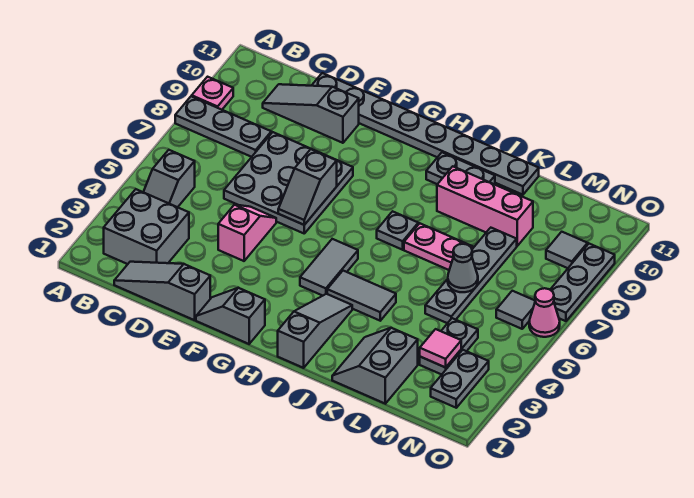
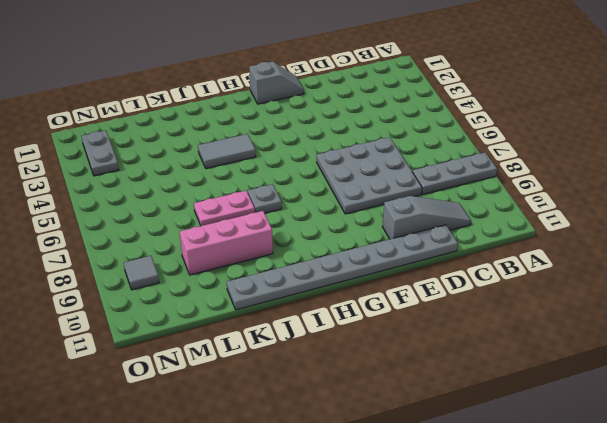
none -> pink 1x1 plate [192,77,233,110]
none -> grey 2x2 brick [104,189,189,264]
none -> grey 1x2 slope [144,150,195,207]

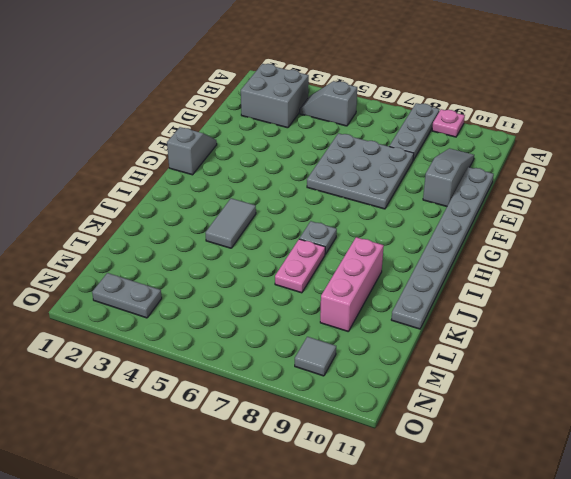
none -> grey 1x3 slope [114,262,210,320]
none -> pink 1x2 slope [218,205,276,261]
none -> grey 1x2 tile [300,239,358,296]

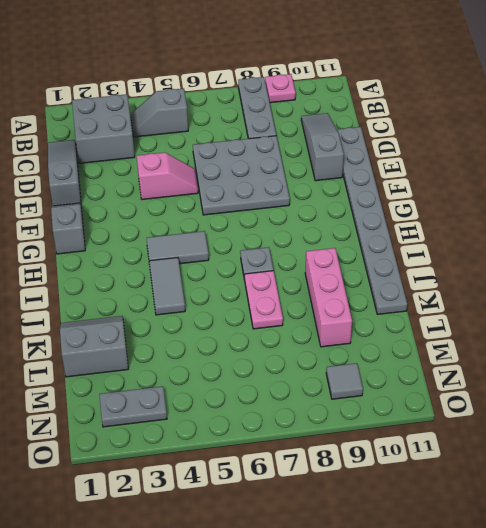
none -> grey 1x3 slope [278,294,352,368]
none -> grey 1x2 plate [426,152,495,185]
none -> grey 1x4 plate [425,228,517,323]

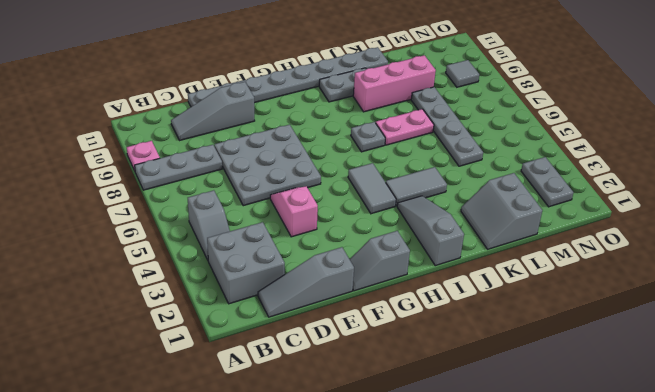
none -> grey 1x2 plate [420,318,478,375]
none -> grey 1x1 tile [496,291,535,329]
none -> pink 1x1 cone [529,288,560,337]

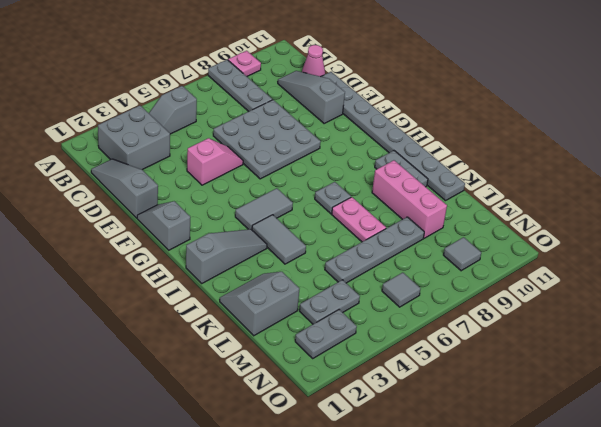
pink 1x1 cone [302,45,325,77] -> pink 1x1 cone moved to [529,288,560,337]
none -> grey 1x3 plate [550,244,615,321]
none -> grey 1x2 slope [278,149,337,225]
none -> grey 1x1 cone [448,244,478,292]

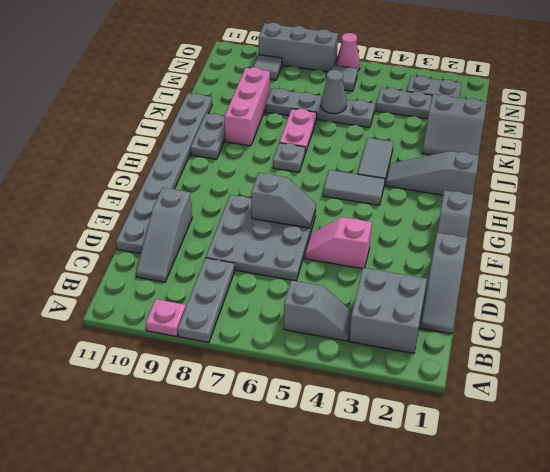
grey 1x3 brick [259,23,338,72] -> grey 1x3 plate [550,244,615,321]
none -> pink 1x1 tile [420,329,461,368]

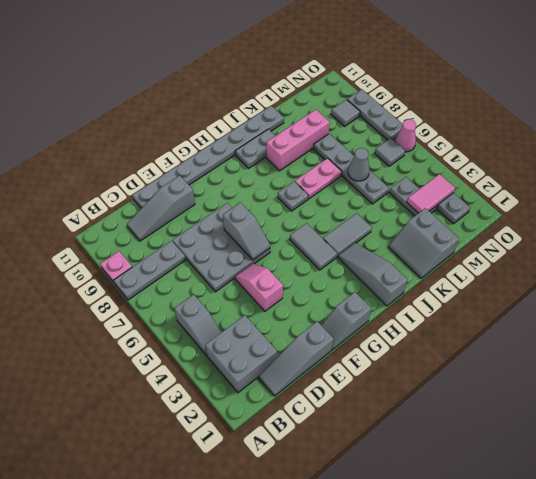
pink 1x2 tile [407,174,455,213] -> pink 1x1 tile [420,329,461,368]

